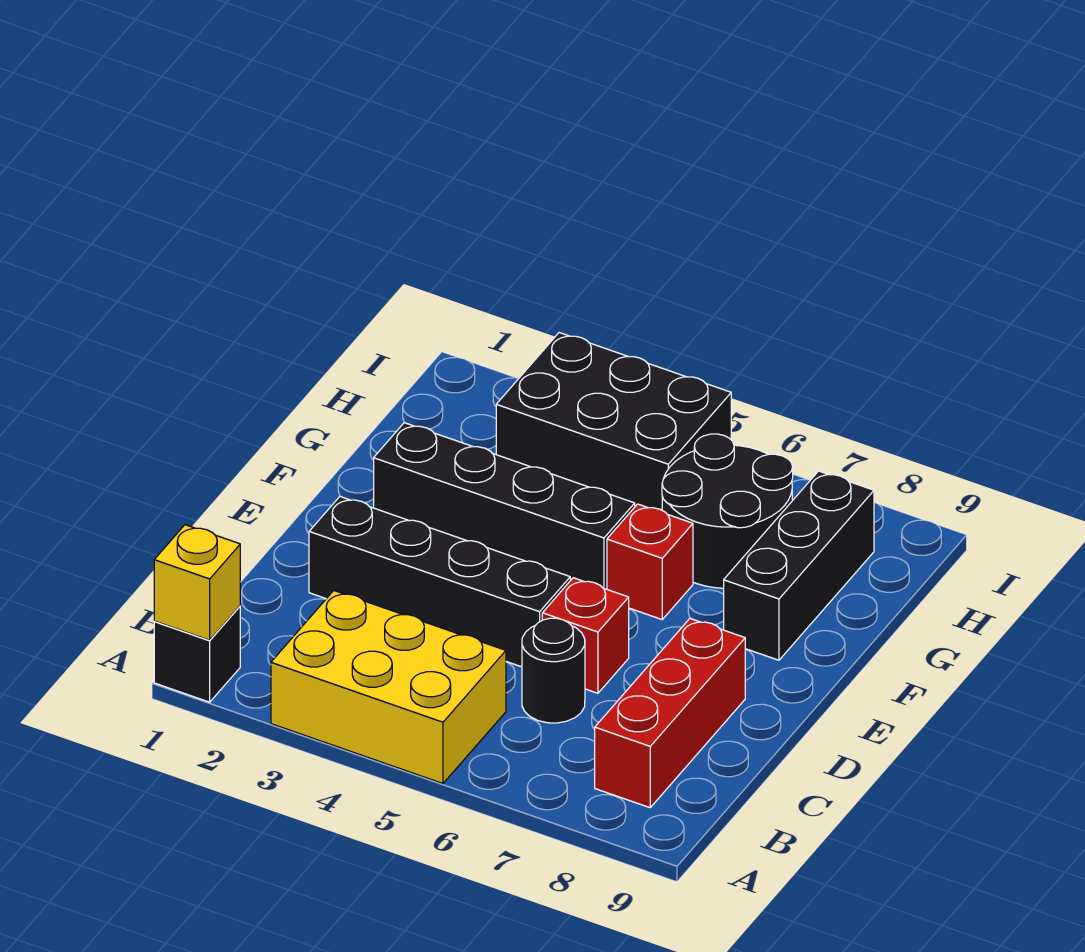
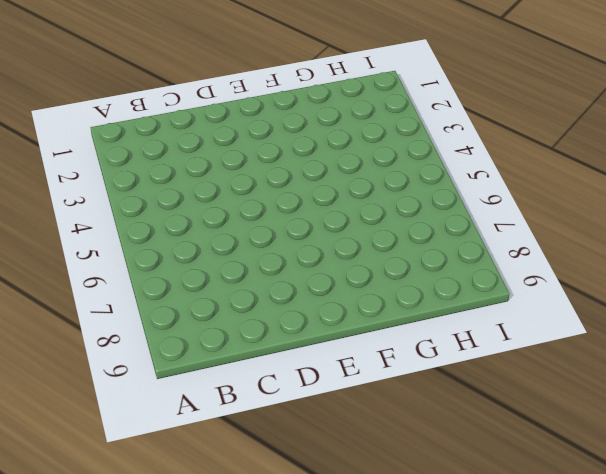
none -> black 1x1 brick [154,606,240,702]
none -> yellow 2x3 brick [271,591,506,784]
none -> red 1x3 brick [595,618,745,808]

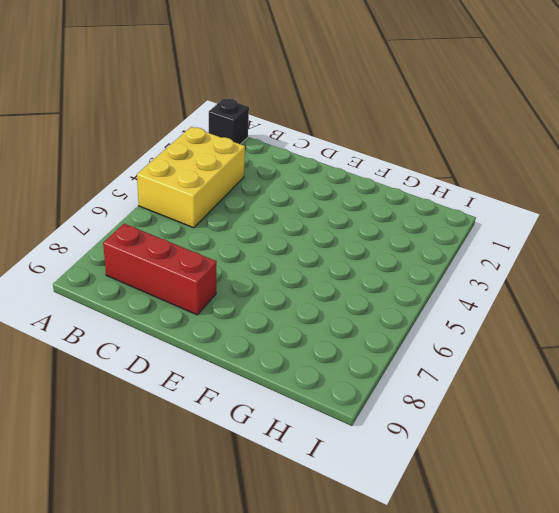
none -> black 1x1 round brick [522,618,585,723]
none -> black 1x4 brick [309,496,570,667]
none -> red 1x1 brick [542,578,629,693]

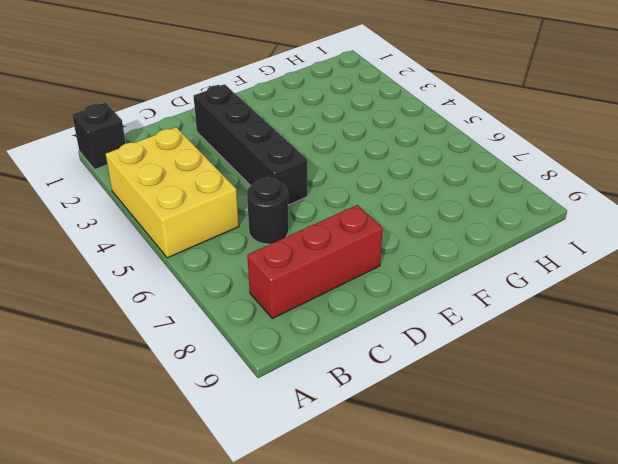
none -> red 1x1 brick [542,578,629,693]
none -> black 1x4 brick [374,423,635,589]
none -> red 1x1 brick [607,504,693,619]

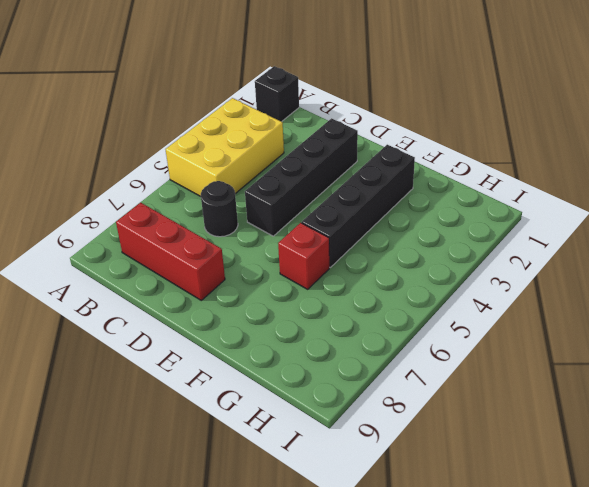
none -> red 1x1 brick [542,578,629,693]
none -> black 1x3 brick [724,471,874,660]
none -> black 2x2 round brick [662,434,793,588]

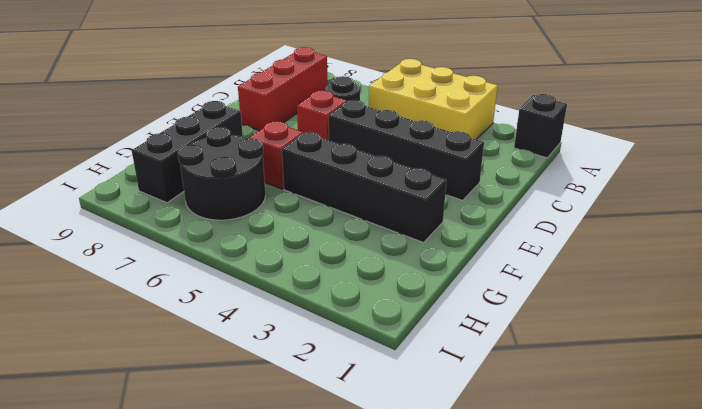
none -> black 2x3 brick [496,333,731,510]
none -> yellow 1x1 brick [154,525,240,640]

